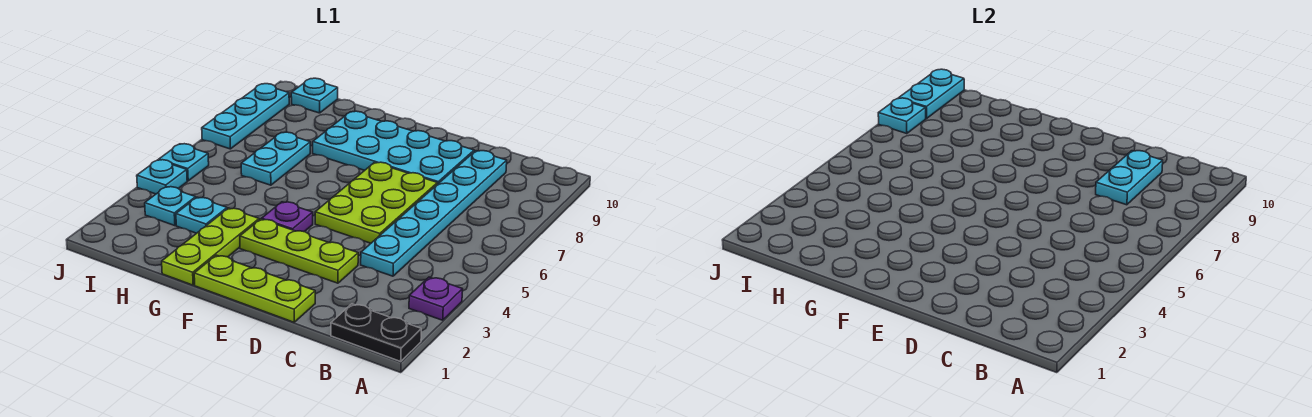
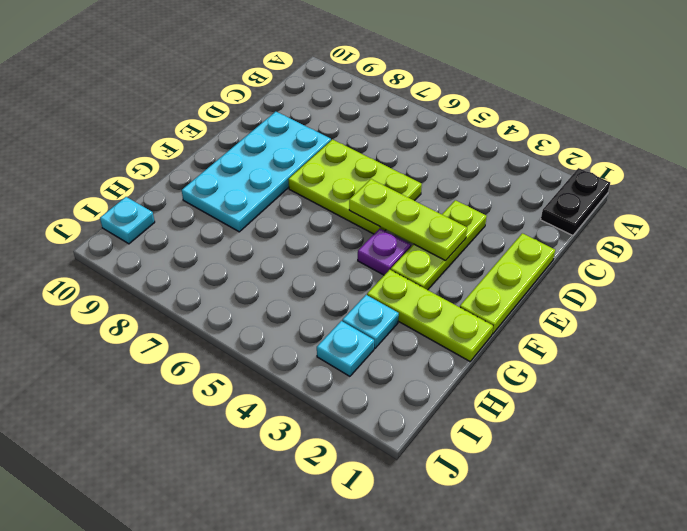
lime 1x3 plate [349,179,467,261] -> none
none -> purple 1x1 plate [409,277,463,320]
none -> cyan 1x6 plate [361,151,507,276]
none -> cyan 1x2 plate [241,132,310,185]

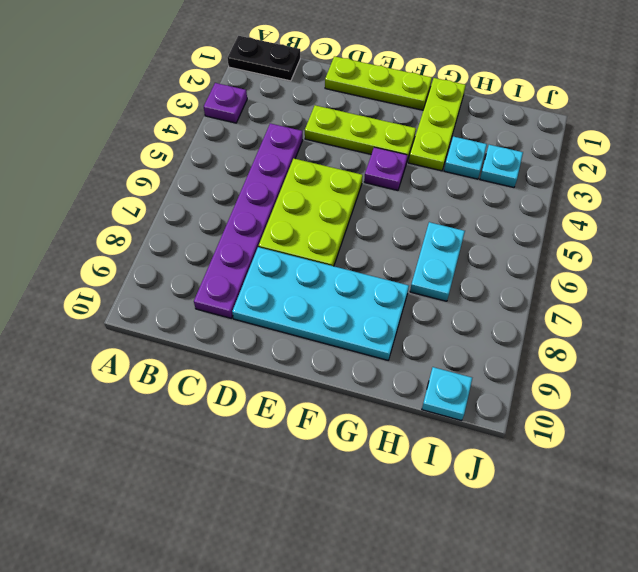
purple 1x6 plate [194,123,303,319] -> cyan 1x6 plate [361,151,507,276]
none -> cyan 1x1 plate [137,160,187,194]
none -> cyan 1x1 plate [159,144,209,181]
none -> cyan 1x3 plate [202,84,289,149]

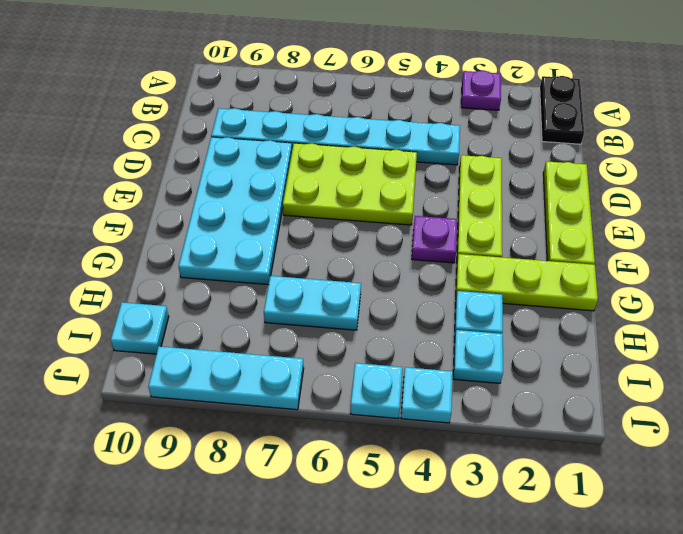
none -> cyan 1x2 plate [1096,151,1163,205]
none -> cyan 1x1 plate [878,98,926,134]
none -> cyan 1x2 plate [899,69,964,118]

